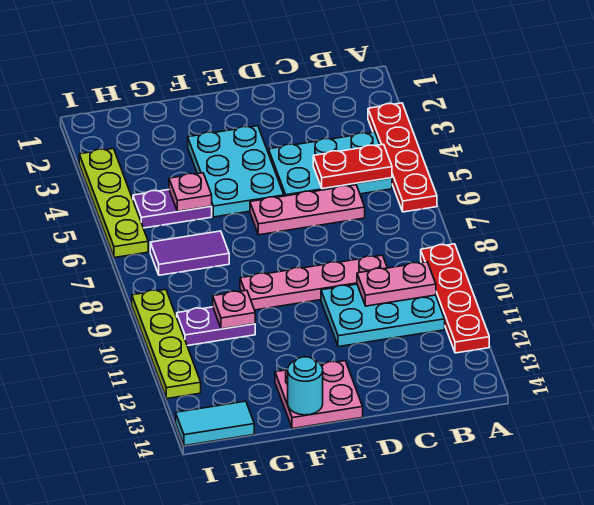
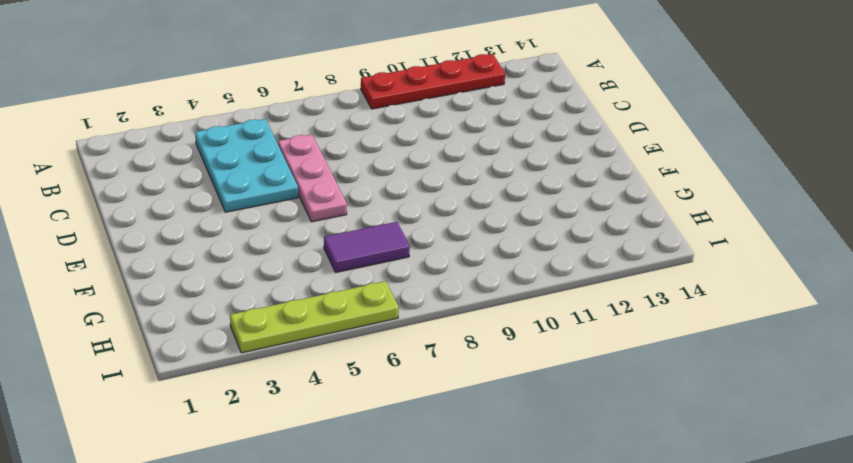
purple 1x2 tile [324,222,410,272] -> purple 1x2 tile turned to [150,231,229,275]
none -> red 1x4 plate [368,103,437,212]
none -> cyan 2x3 plate [321,284,445,347]
none -> pink 1x4 plate [240,255,387,310]

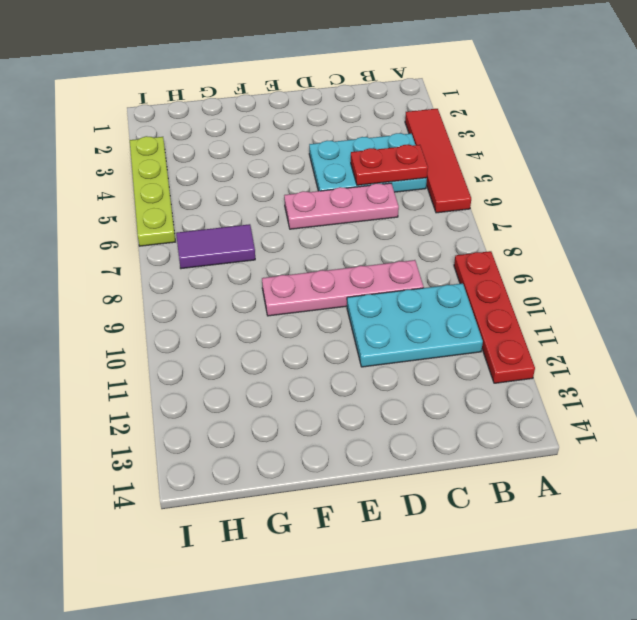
red 1x4 tile [405,109,471,213] -> red 1x4 plate [368,103,437,212]
none -> cyan 2x3 plate [188,126,284,217]
none -> pink 2x2 plate [275,361,363,429]
none -> purple 1x2 plate [133,190,212,228]

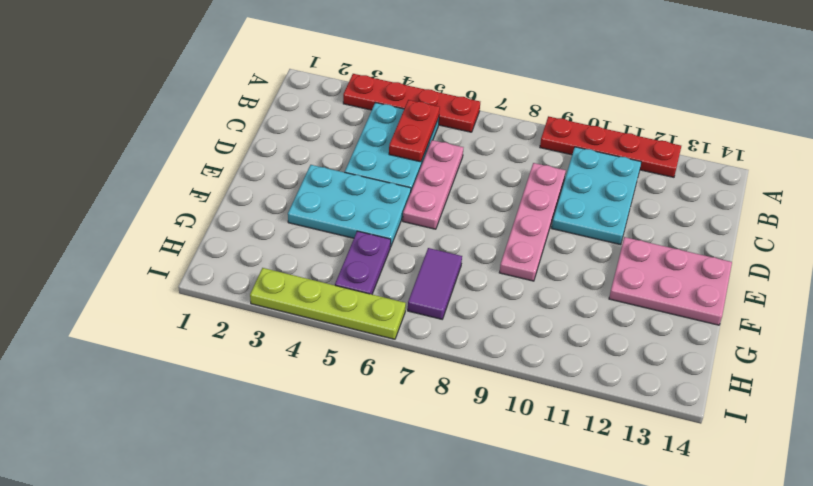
pink 2x3 plate [609,237,732,325] -> pink 2x2 plate [275,361,363,429]
none -> purple 1x2 plate [177,307,255,346]
none -> cyan 1x2 tile [176,401,254,446]
none -> lime 1x4 plate [132,290,201,399]

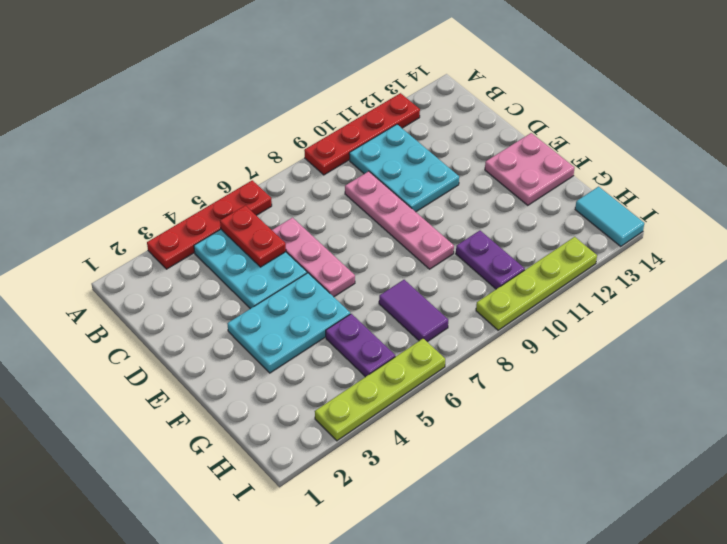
none -> pink 1x2 plate [357,262,436,306]
none -> cyan 1x1 round brick [288,357,323,415]
none -> pink 1x1 plate [169,173,212,211]

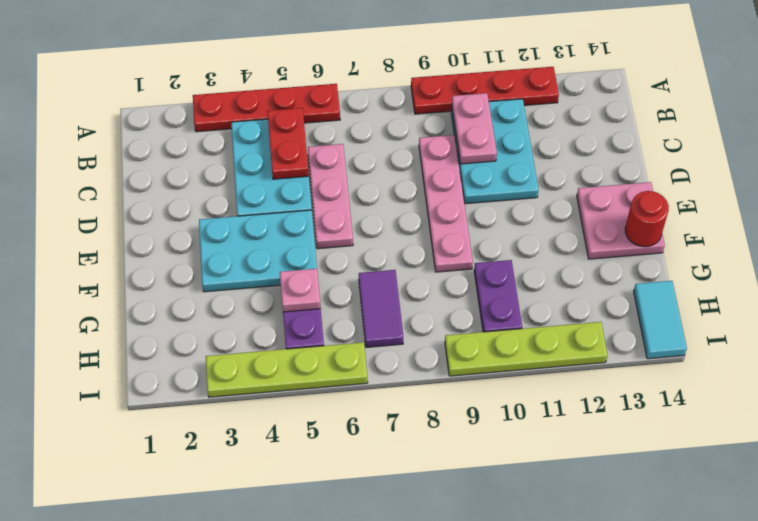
red 1x1 round brick [625,191,669,247] -> cyan 1x1 round brick [288,357,323,415]
none -> pink 1x1 plate [213,290,255,329]

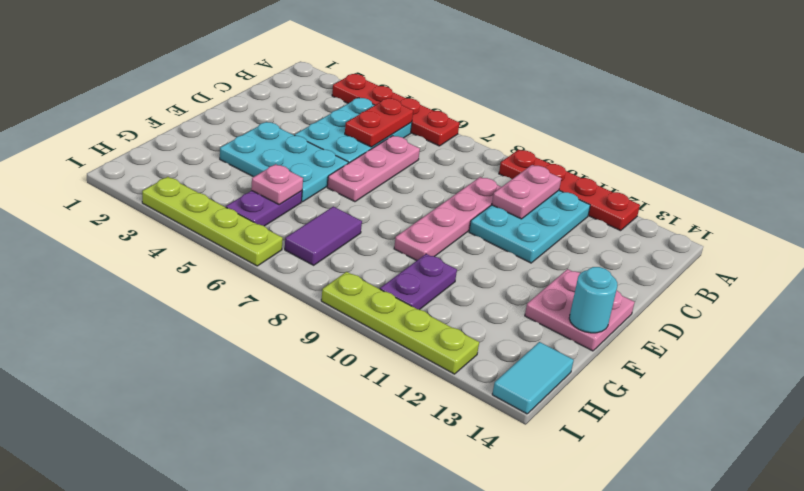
none -> pink 1x1 plate [213,290,255,329]

